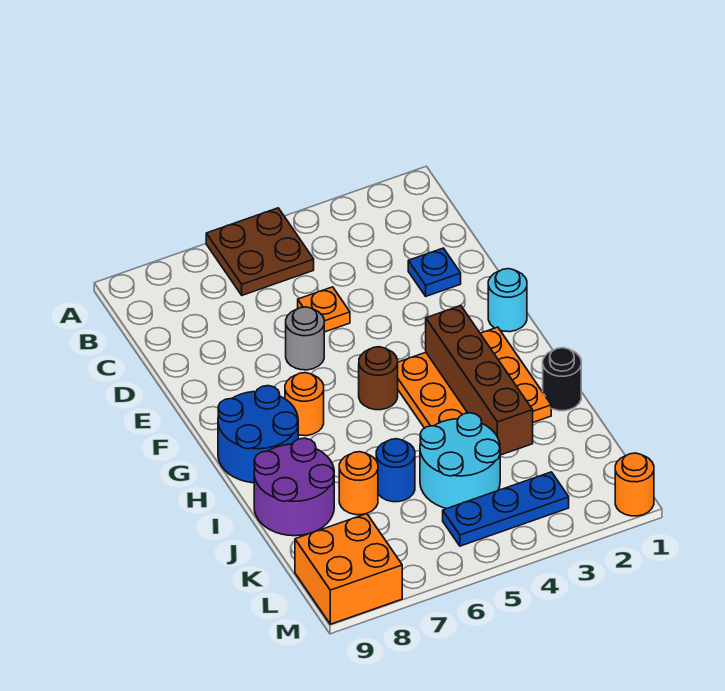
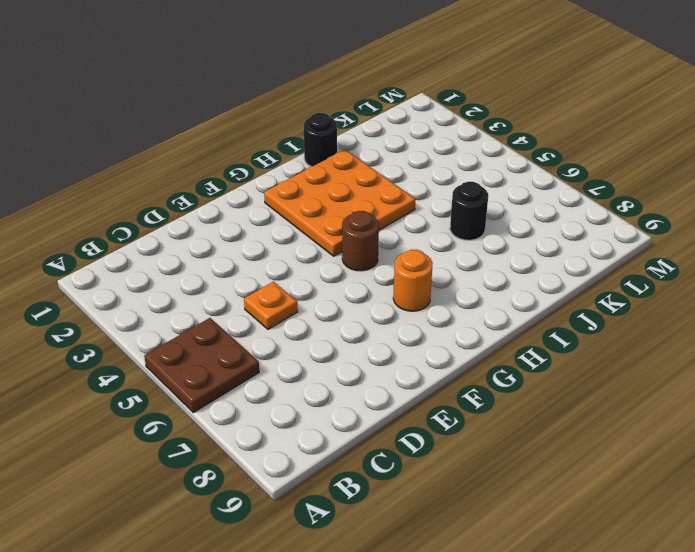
black 1x1 round brick [450,182,488,240] -> blue 1x1 round brick [376,439,415,502]
none -> blue 1x1 plate [408,248,461,296]
none -> grey 1x1 round brick [286,307,324,370]
none -> cyan 1x1 round brick [488,269,527,332]

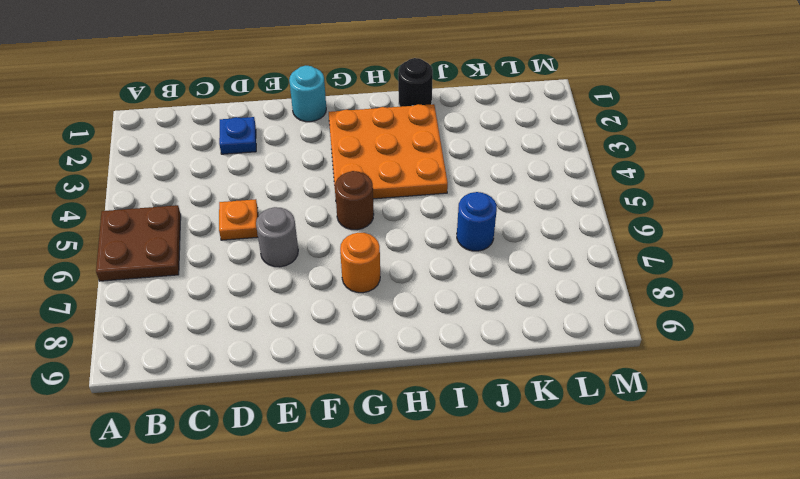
none -> blue 2x2 round brick [218,386,298,483]
none -> purple 2x2 round brick [254,438,334,536]
none -> cyan 2x2 round brick [420,413,500,509]

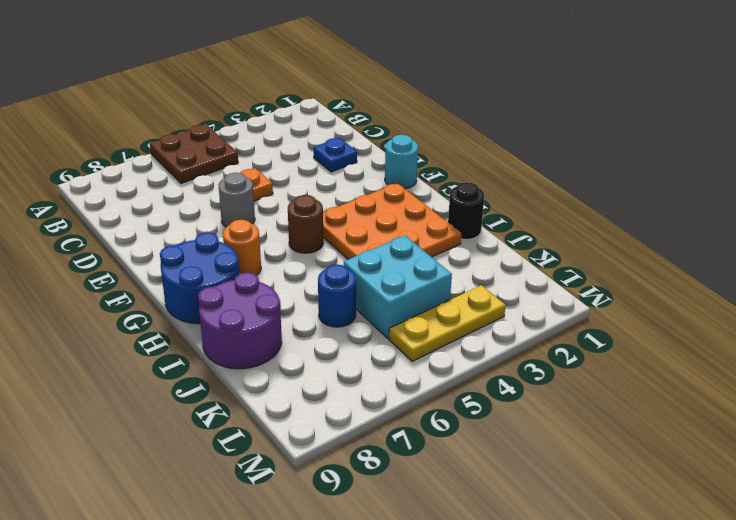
cyan 2x2 brick [344,236,452,339] -> cyan 2x2 round brick [420,413,500,509]
yellow 1x3 plate [389,285,506,361] -> blue 1x3 plate [443,472,569,546]
none -> orange 1x1 round brick [339,452,378,515]
none -> orange 2x2 brick [295,514,402,624]
none -> orange 1x1 round brick [615,453,654,516]

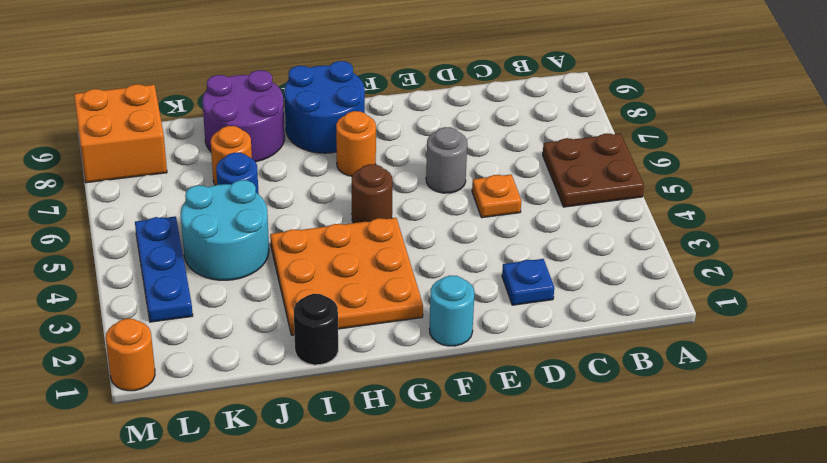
none -> brown 1x4 brick [426,306,533,455]

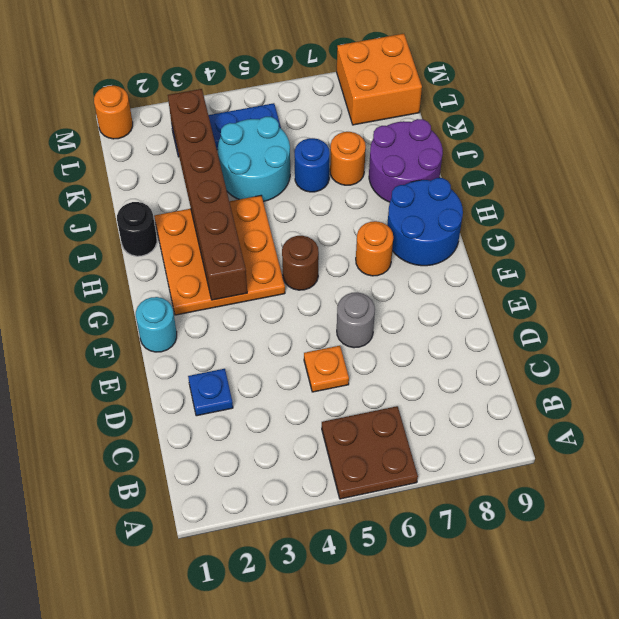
brown 1x6 brick [168,89,247,300] -> brown 1x4 brick [426,306,533,455]

